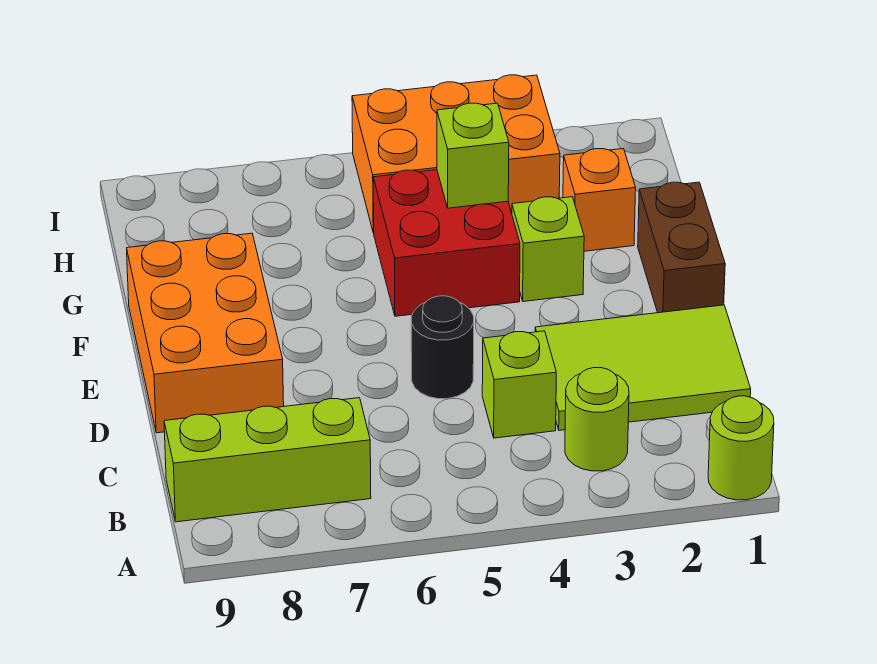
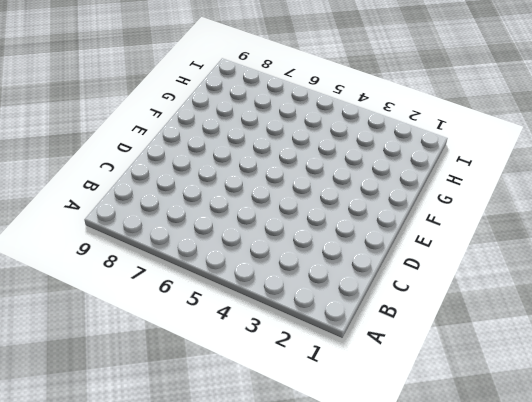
none -> lime 1x1 round brick [708,396,774,500]
none -> lime 1x1 round brick [565,368,629,471]
none -> lime 1x3 brick [164,398,371,522]

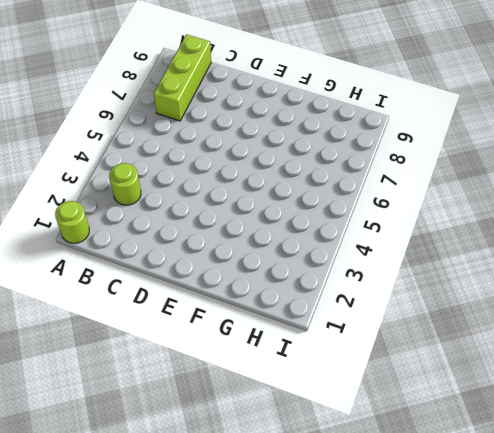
none -> lime 2x3 tile [535,305,751,430]
none -> lime 1x1 brick [482,331,556,438]
none -> black 1x1 round brick [411,296,474,399]

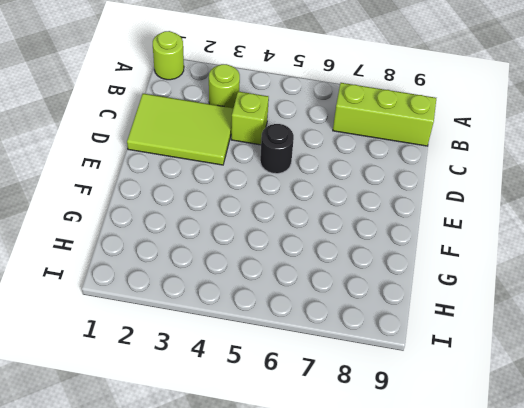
none -> orange 2x3 brick [127,233,284,433]
none -> brown 1x2 brick [638,182,725,313]
none -> lime 1x1 brick [512,197,584,302]

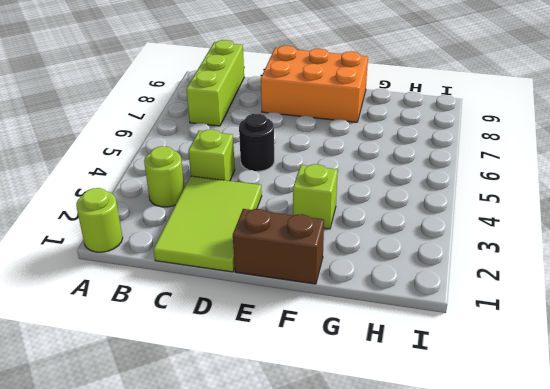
none -> red 2x2 brick [373,170,520,316]
none -> orange 1x1 brick [563,149,636,251]
none -> orange 2x3 brick [352,75,560,233]

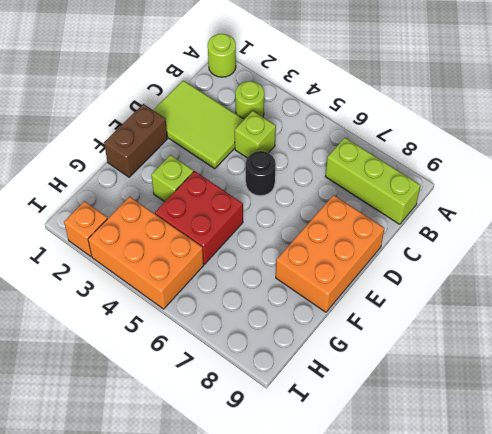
orange 1x1 brick [64,201,108,257] -> orange 1x1 brick moved to [563,149,636,251]
none -> lime 1x1 brick [437,103,509,208]

